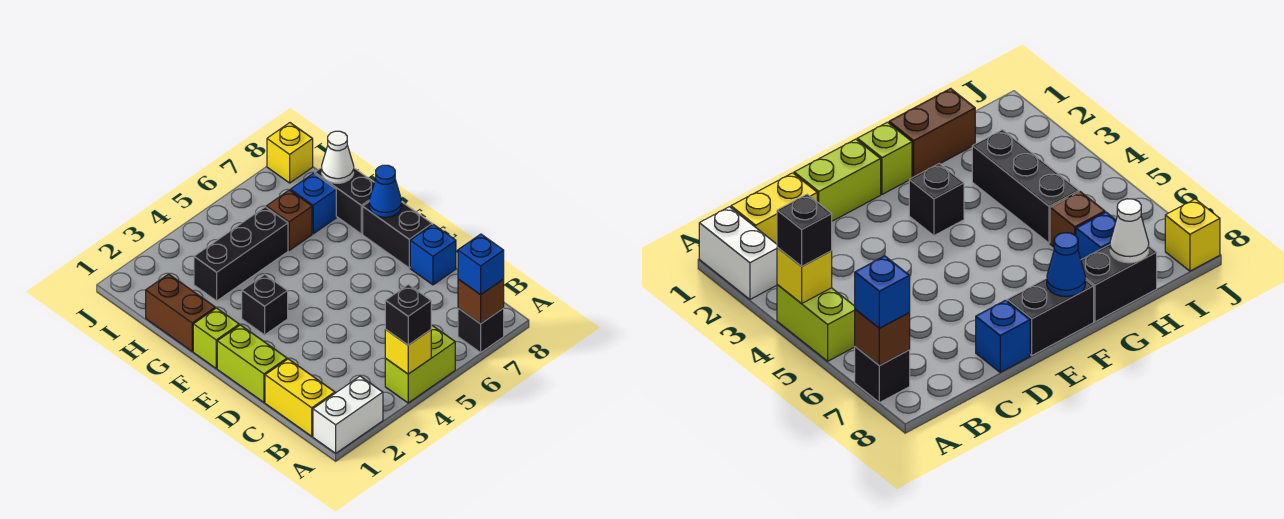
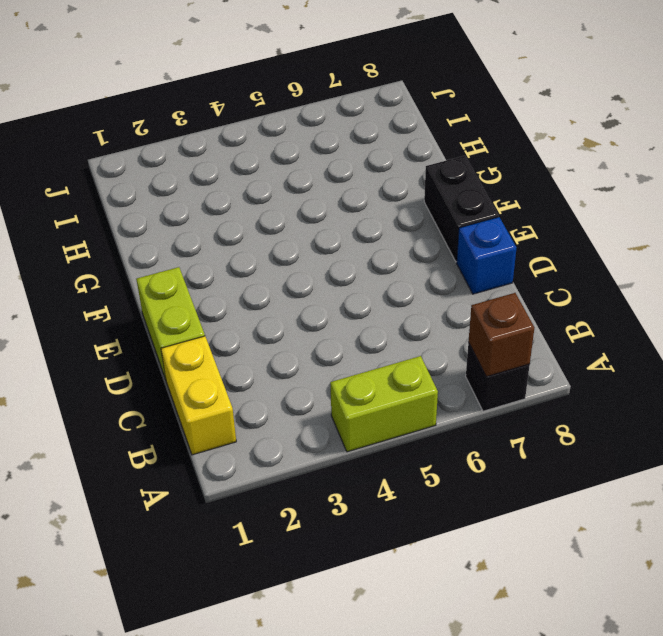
none -> white 1x2 brick [313,376,383,453]
none -> lime 1x1 brick [193,308,239,368]
none -> black 1x1 brick [242,274,288,335]

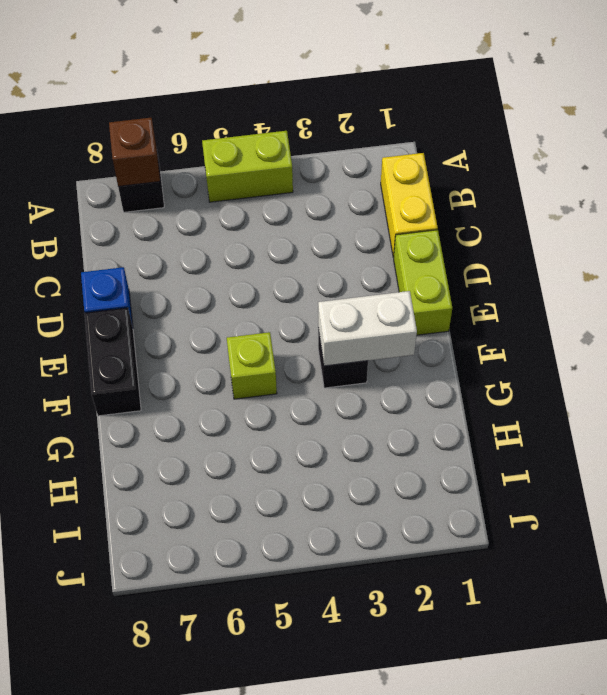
white 1x2 brick [318,291,417,366] -> white 1x2 brick moved to [313,376,383,453]
lime 1x1 brick [227,332,277,399] -> lime 1x1 brick moved to [193,308,239,368]
none -> brown 1x2 brick [146,274,215,351]
none -> black 1x2 brick [315,168,374,234]
none -> black 1x3 brick [194,207,288,301]

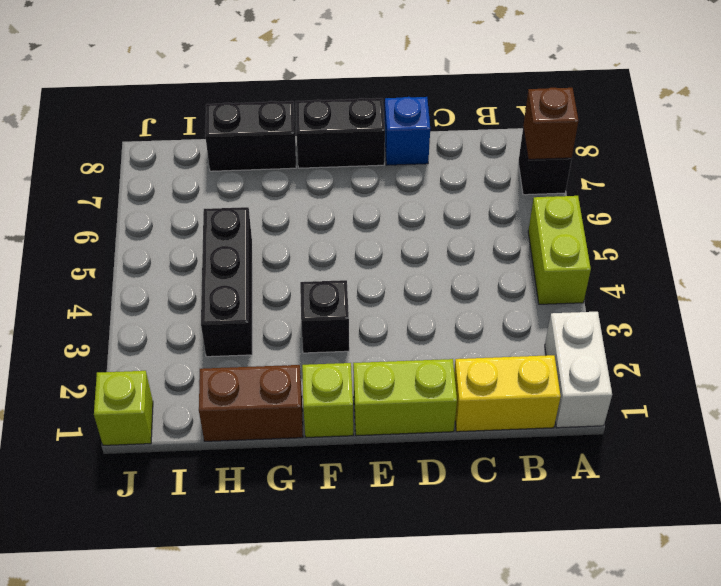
lime 1x1 brick [94,371,153,445] -> none
none -> brown 1x1 brick [266,190,312,250]
none -> blue 1x1 brick [291,173,336,234]
none -> yellow 1x1 brick [267,123,313,183]

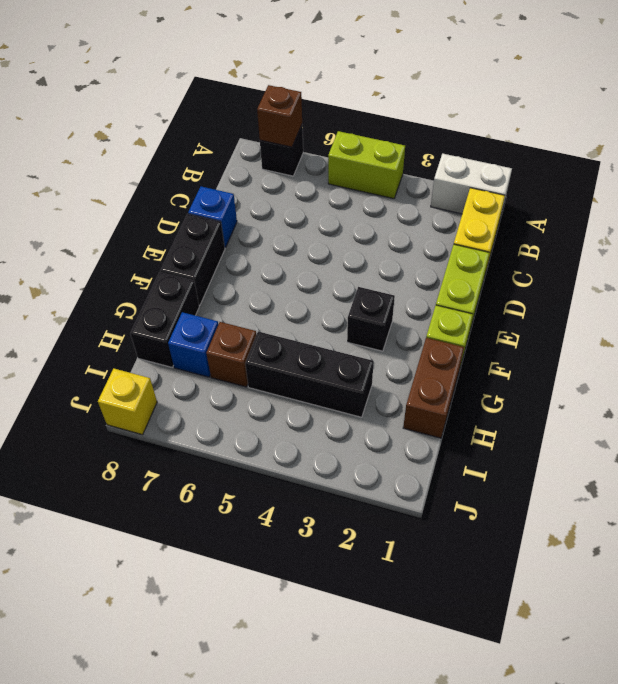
none -> yellow 1x1 brick [385,330,431,374]
none -> blue 1x1 cone [369,165,401,217]
none -> white 1x1 cone [322,131,354,183]

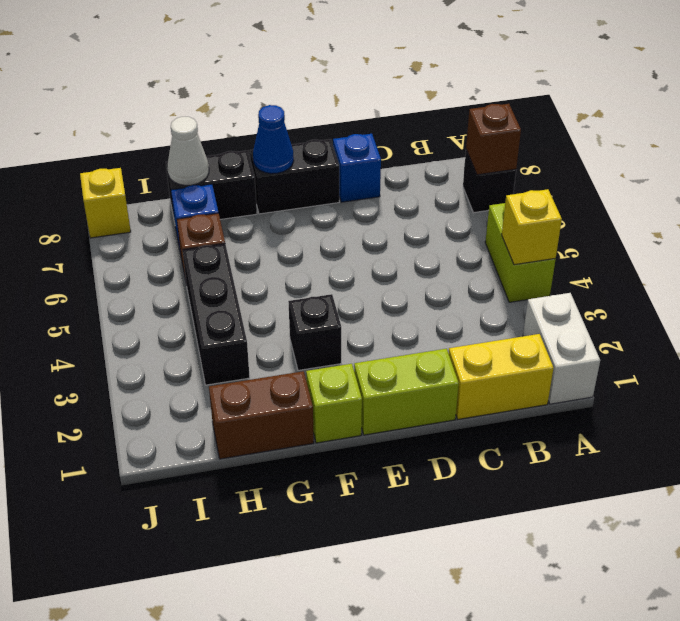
none -> black 1x1 brick [385,285,431,345]
none -> blue 1x1 brick [458,234,504,295]

